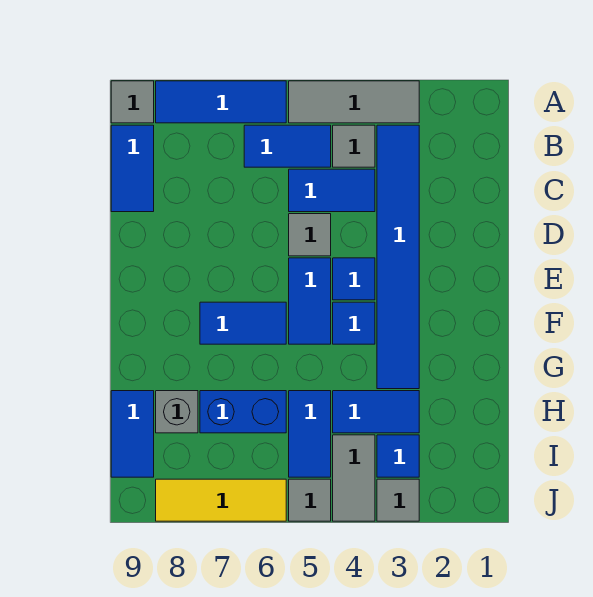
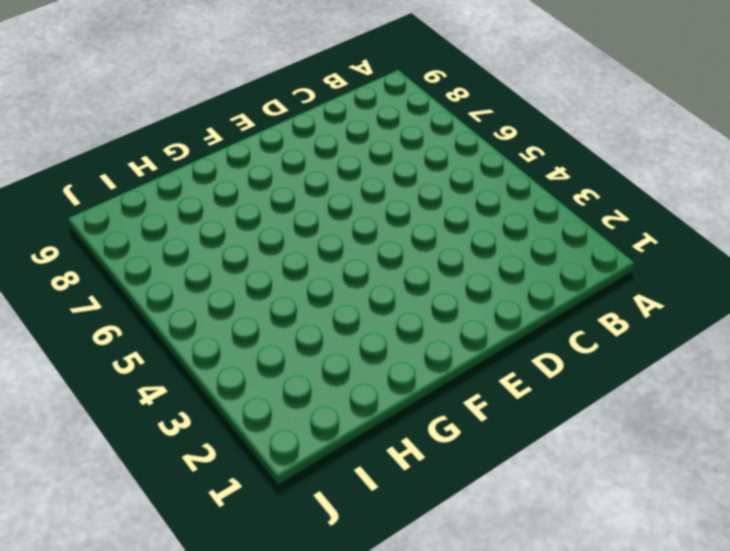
none -> grey 1x3 tile [289,81,419,123]
none -> blue 1x3 tile [156,81,286,123]
none -> grey 1x1 tile [111,81,154,123]

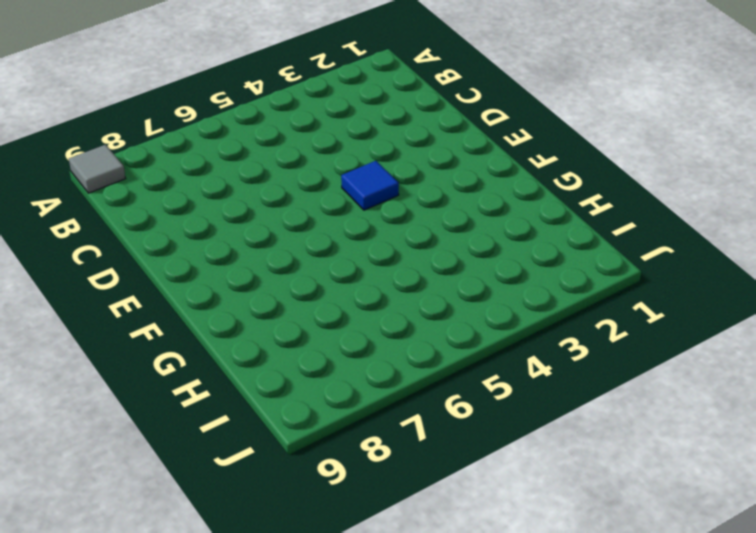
none -> grey 1x3 tile [289,81,419,123]
none -> blue 1x3 tile [156,81,286,123]
none -> blue 1x6 tile [377,125,419,389]

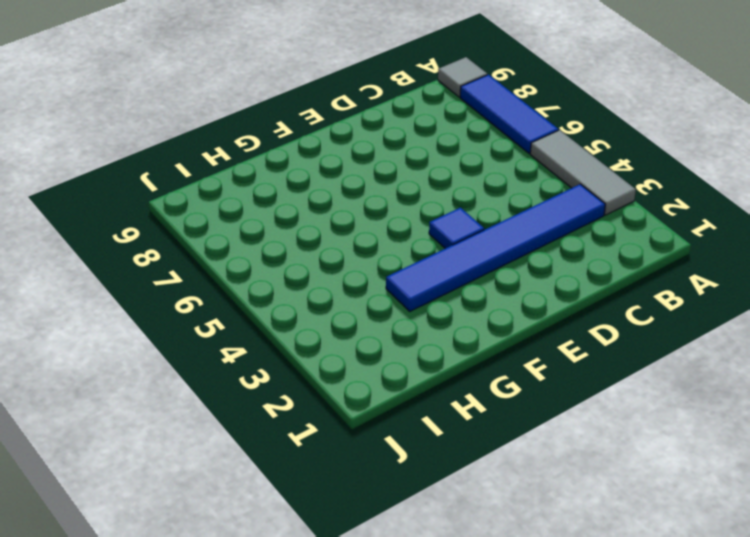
none -> grey 1x1 tile [333,125,375,167]
none -> blue 1x2 tile [244,125,331,167]
none -> blue 1x2 tile [111,125,154,212]

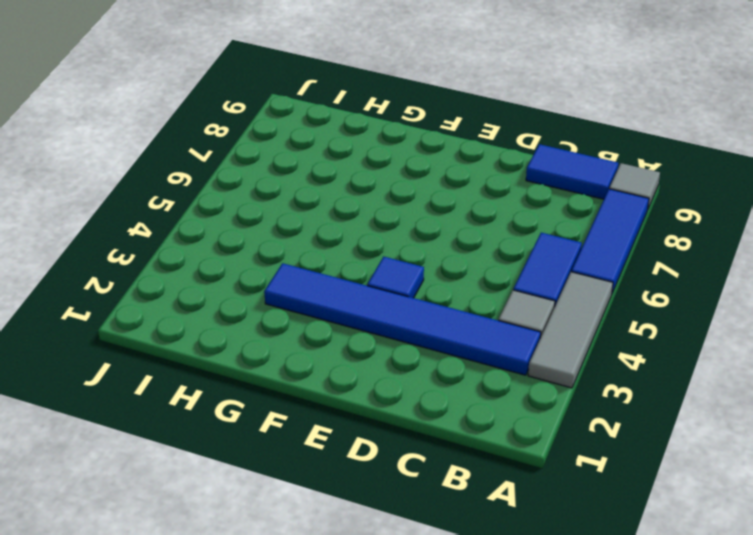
none -> blue 1x2 tile [289,169,375,212]
none -> grey 1x1 tile [289,214,331,256]
none -> blue 1x2 tile [289,258,331,344]

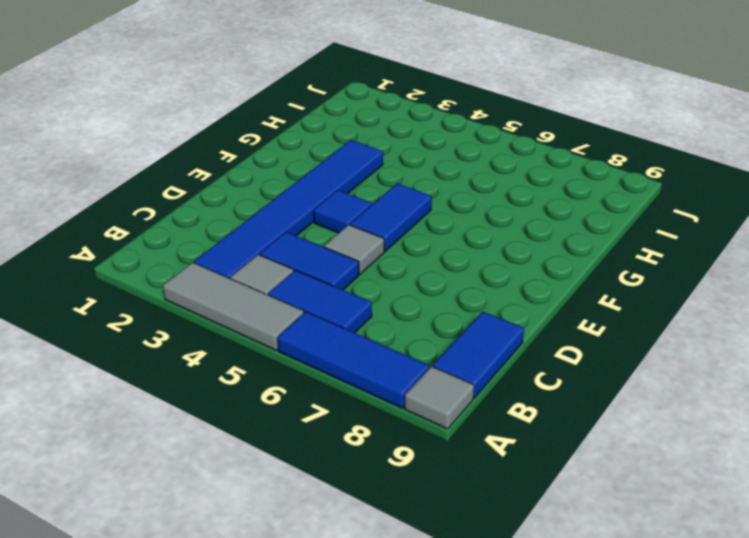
none -> blue 1x1 tile [333,302,375,344]
none -> blue 1x2 tile [200,302,286,344]
none -> blue 1x2 tile [333,391,419,433]

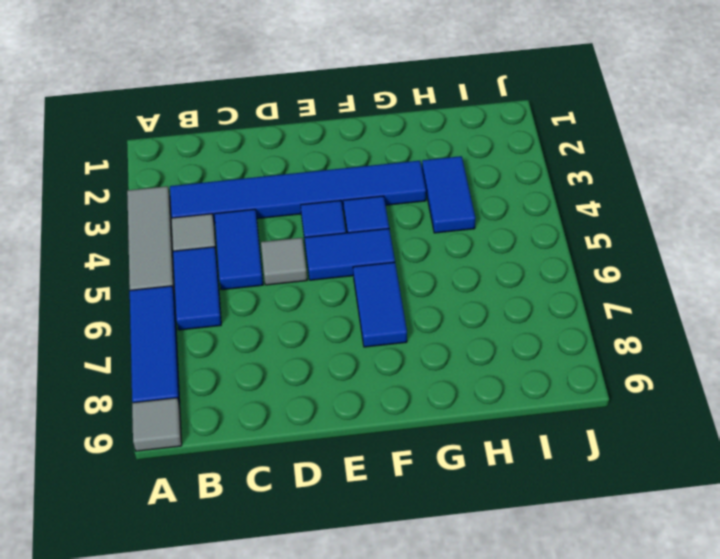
none -> blue 1x2 tile [111,125,154,212]
none -> blue 1x2 tile [289,391,331,477]
none -> blue 1x2 brick [200,391,286,433]

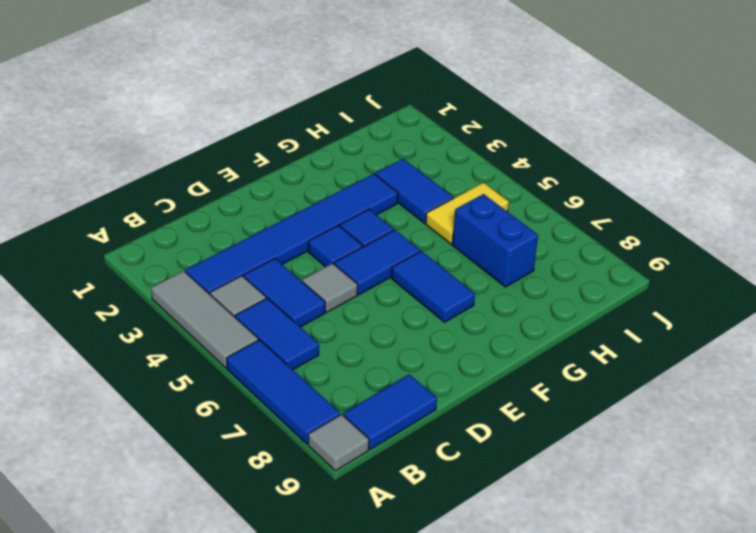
yellow 1x2 tile [426,183,509,244] -> blue 1x2 tile [289,391,331,477]
none -> grey 1x1 brick [156,391,198,433]
none -> blue 1x2 tile [111,391,154,477]
none -> blue 1x1 tile [377,435,419,477]

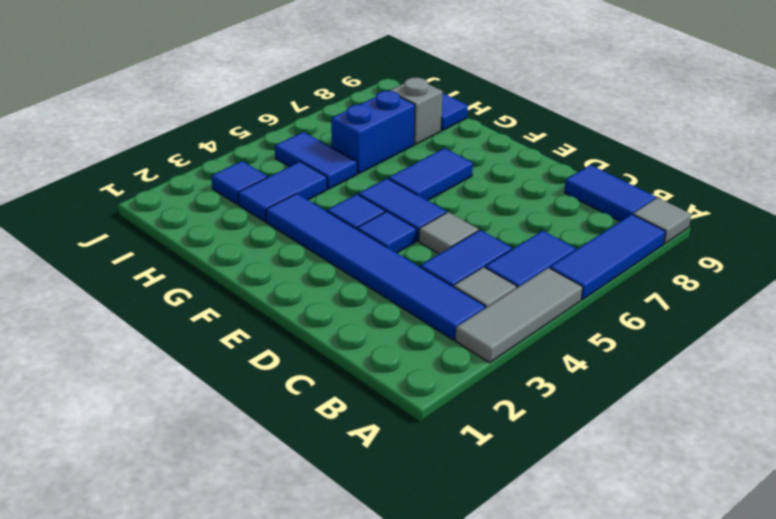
none -> grey 1x2 tile [333,435,375,521]
none -> grey 1x1 tile [377,479,419,521]
none -> grey 1x1 tile [289,479,331,521]

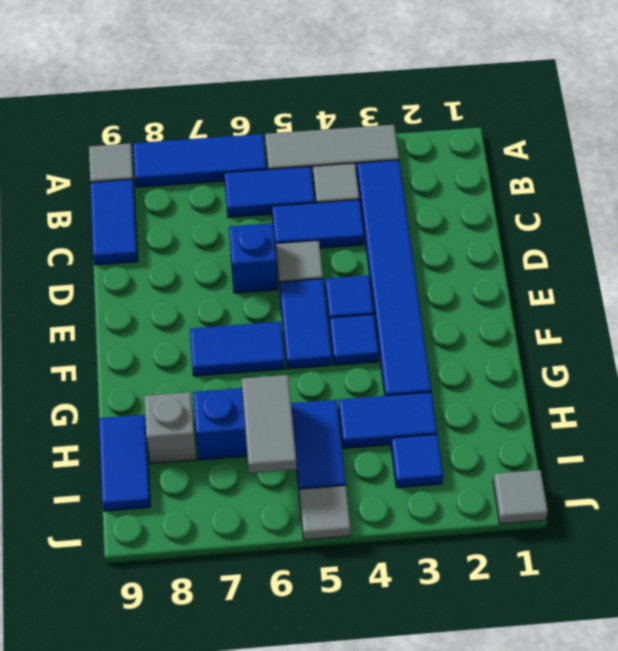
blue 1x1 brick [229,223,277,293] -> none
grey 1x2 tile [242,375,297,473] -> grey 1x2 tile moved to [333,435,375,521]
grey 1x1 tile [493,470,548,524] -> grey 1x1 tile moved to [377,479,419,521]
none -> yellow 1x3 tile [156,479,286,521]

